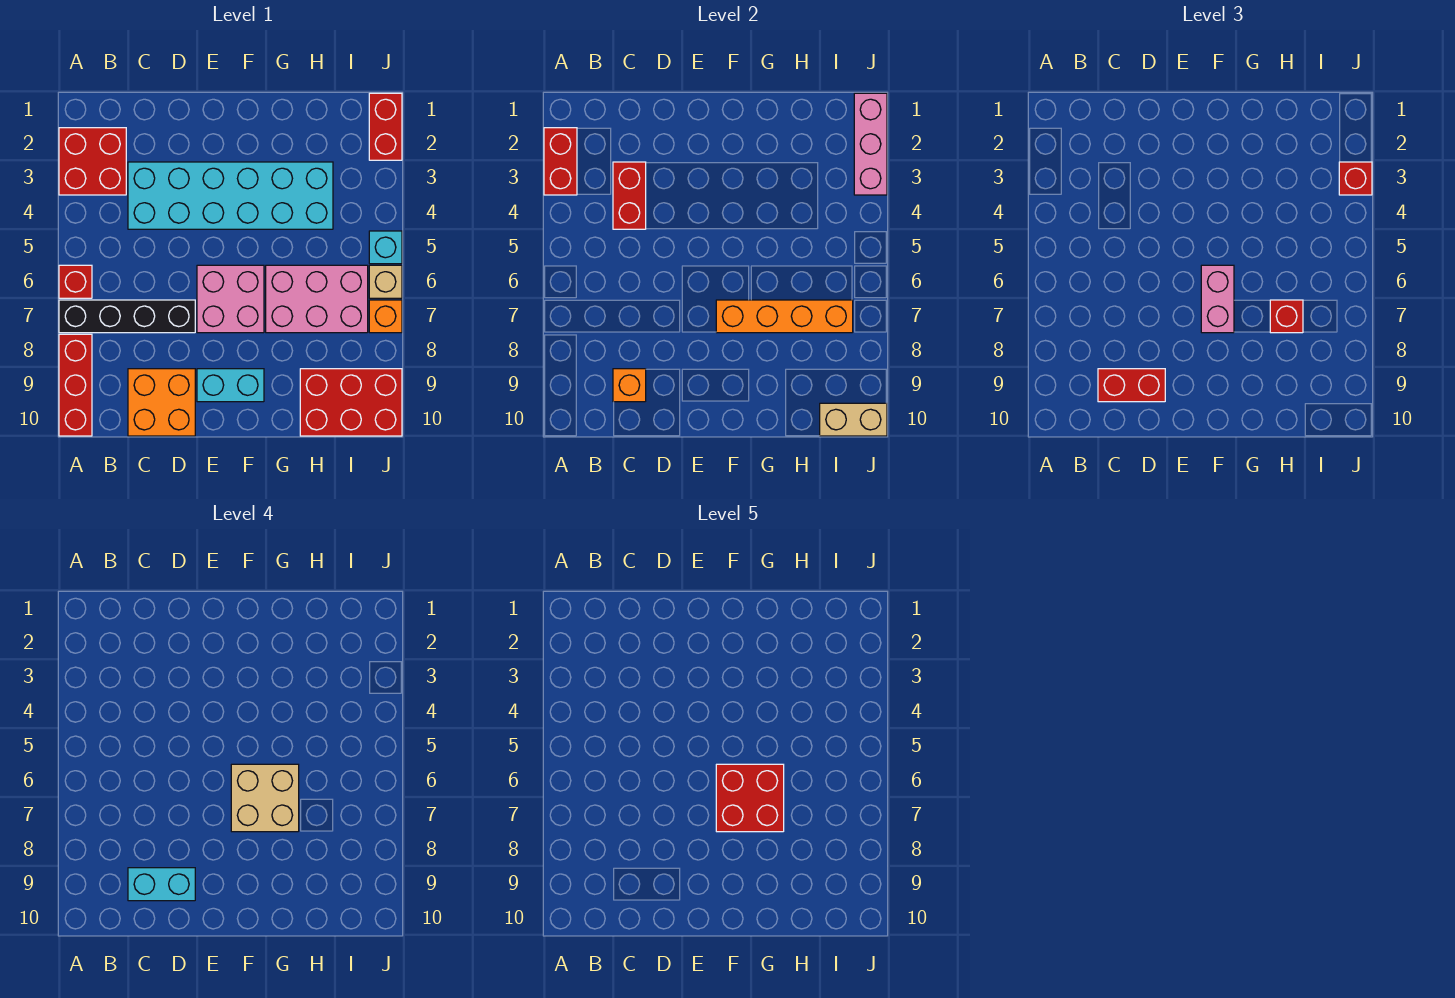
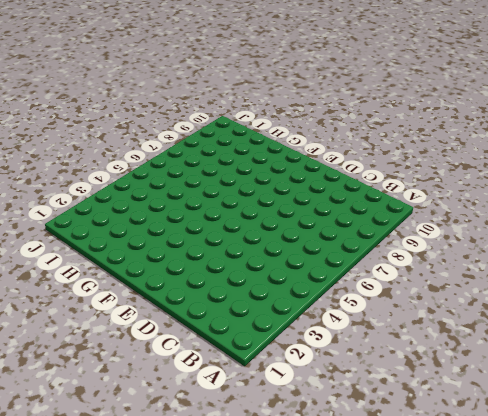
none -> red 2x2 brick [59,128,126,195]
none -> red 1x1 brick [59,265,92,298]
none -> black 1x4 brick [59,300,195,333]

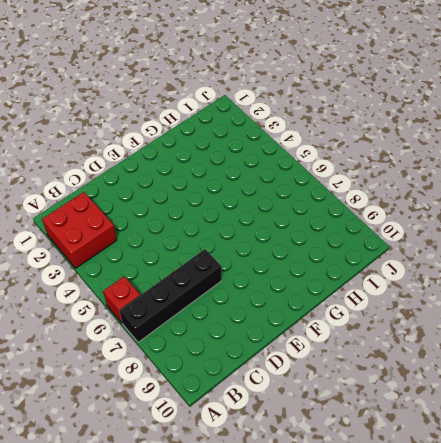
none -> red 1x3 brick [59,334,92,436]
none -> cyan 2x6 brick [128,162,333,229]
none -> orange 2x2 brick [128,369,195,436]

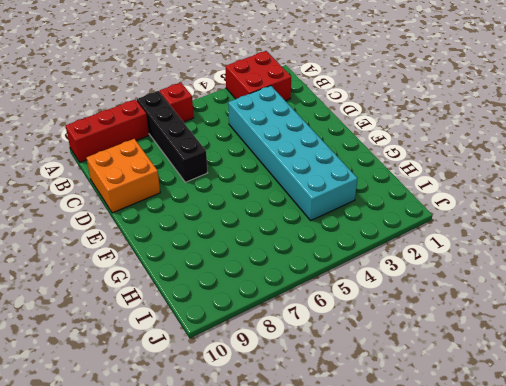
none -> pink 2x2 brick [197,265,264,333]
none -> cyan 1x2 brick [197,369,264,402]
none -> pink 2x3 brick [266,265,368,333]

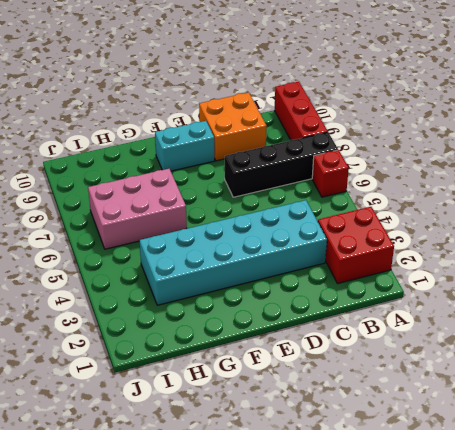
none -> pink 2x2 brick [197,265,264,333]
none -> red 2x3 brick [300,369,402,436]
none -> red 1x2 brick [369,93,402,160]

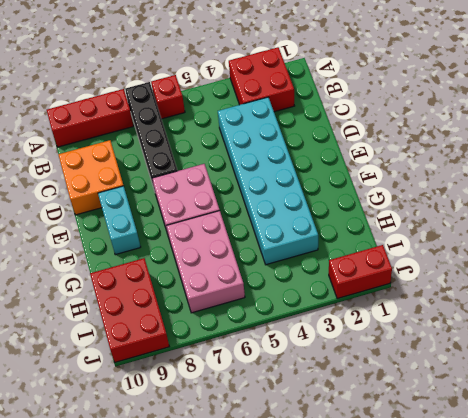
none -> cyan 1x1 brick [369,231,402,264]
none -> tan 1x1 brick [369,265,402,298]
none -> orange 1x1 brick [369,300,402,333]

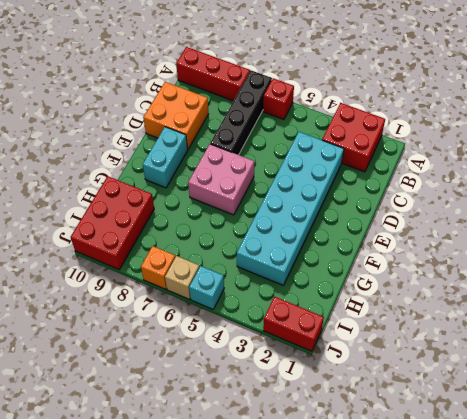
none -> pink 2x3 brick [266,265,368,333]
none -> red 1x2 brick [544,128,577,195]
none -> red 1x2 brick [613,162,646,229]

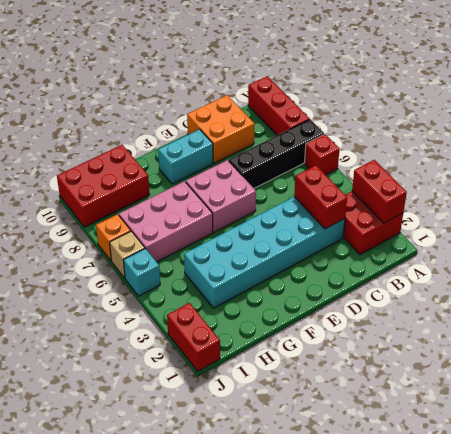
none -> orange 1x1 brick [613,369,646,402]
none -> orange 1x4 brick [716,300,853,333]
none -> tan 1x2 brick [820,403,887,436]

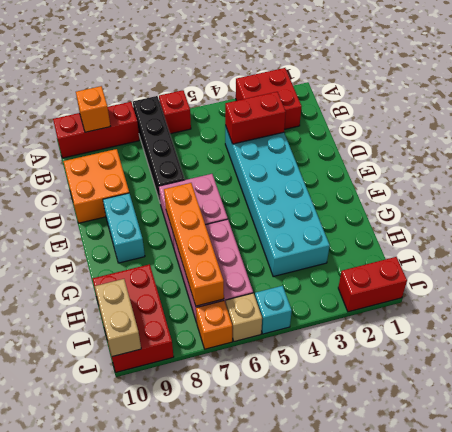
orange 1x1 brick [76,86,110,132] -> orange 1x1 brick moved to [613,369,646,402]
none -> red 1x2 brick [544,128,577,195]
none -> pink 1x3 brick [854,93,887,195]
none -> red 1x2 brick [1098,369,1165,402]

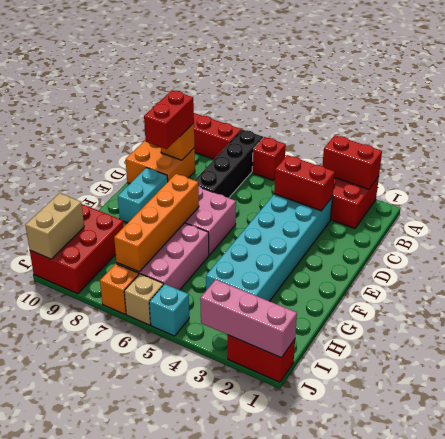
none -> pink 1x2 brick [1201,265,1234,333]
none -> red 1x1 brick [1270,300,1303,333]
none -> red 1x1 brick [1339,162,1372,195]

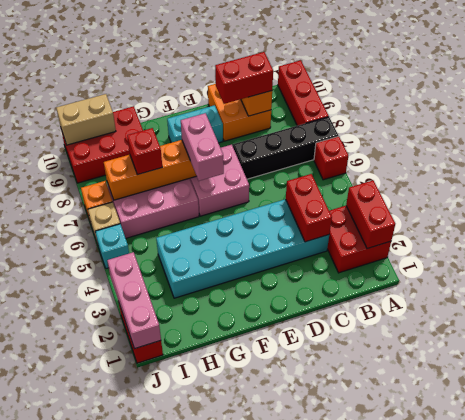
none -> red 1x1 brick [1339,162,1372,195]
none -> cyan 1x2 brick [128,868,195,901]
none -> tan 2x2 brick [231,764,299,832]

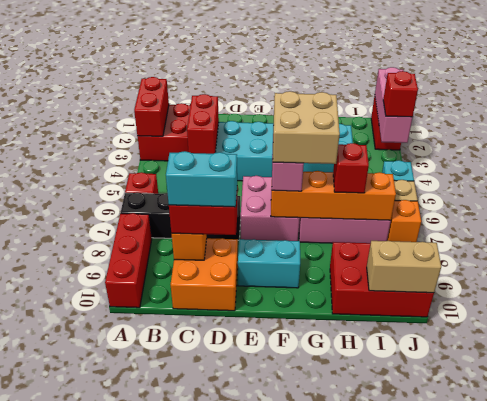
none -> red 2x2 brick [716,764,784,832]

